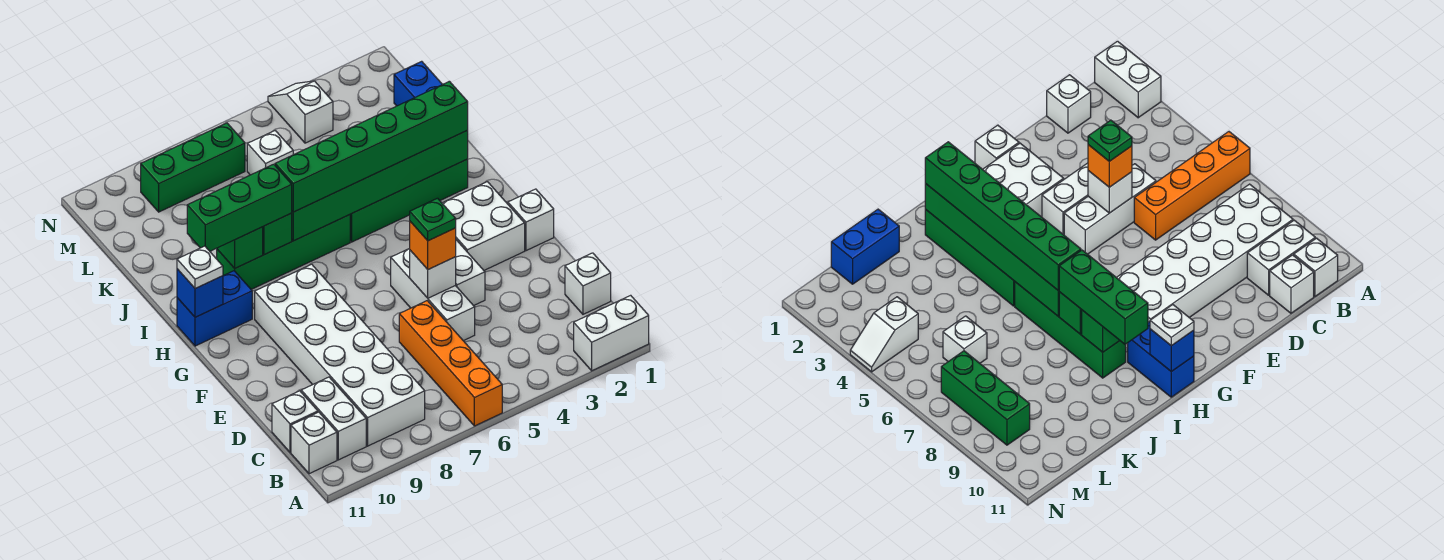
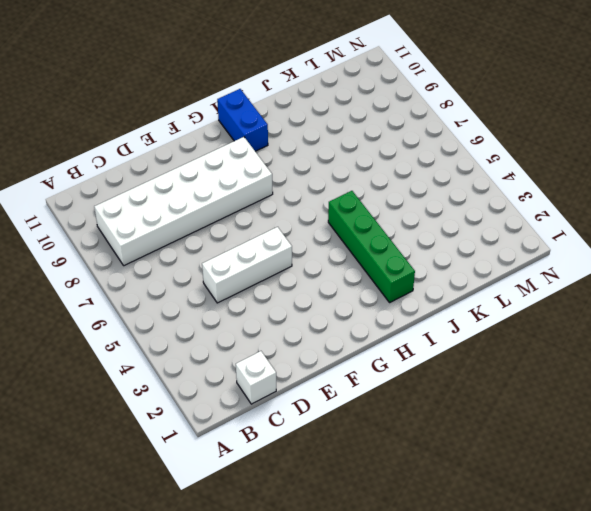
none -> white 1x2 brick [574,295,649,371]
none -> orange 1x4 brick [399,301,502,426]
none -> white 1x2 brick [301,377,366,460]

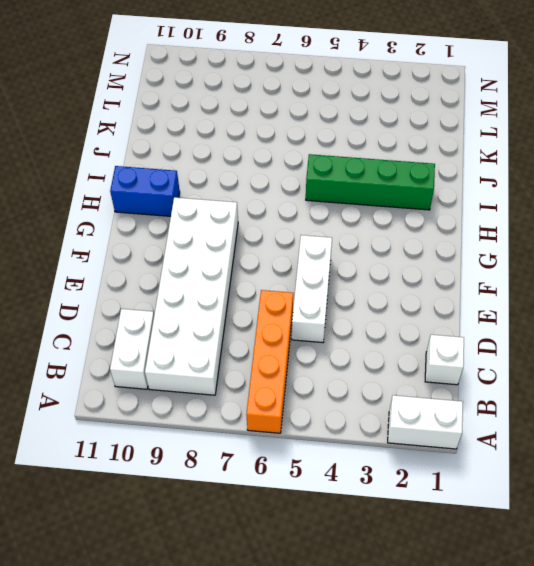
none -> white 1x1 brick [291,412,337,474]
none -> white 1x1 brick [272,391,318,452]
none -> white 1x2 brick [456,240,485,306]

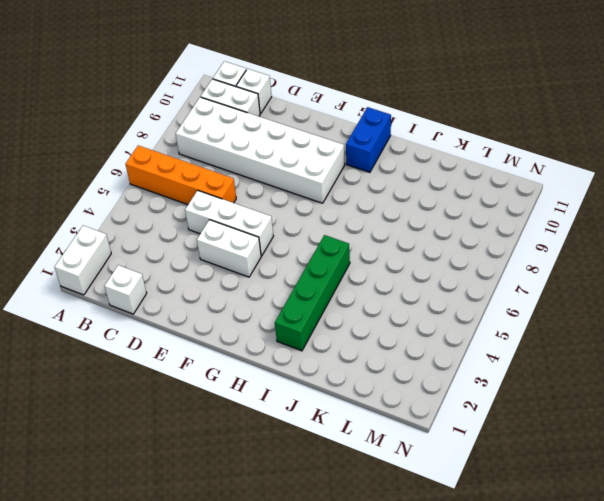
none -> white 1x1 brick [508,189,554,251]
none -> white 2x2 brick [442,182,525,270]
none -> green 1x4 brick [217,215,350,289]

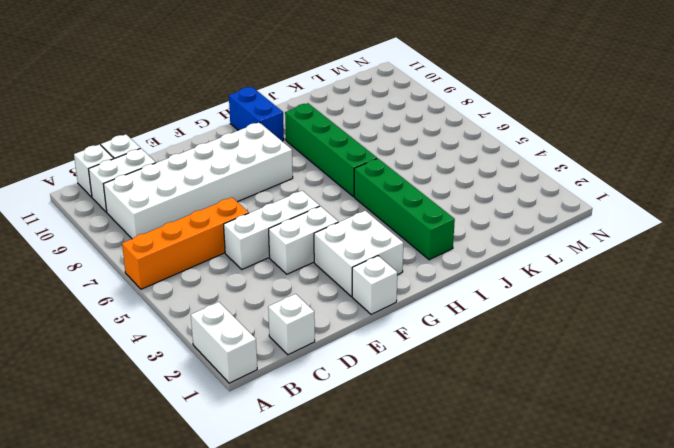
none -> blue 1x2 brick [394,61,442,106]
none -> white 1x1 brick [247,131,293,175]
none -> white 1x2 slope [268,81,333,143]

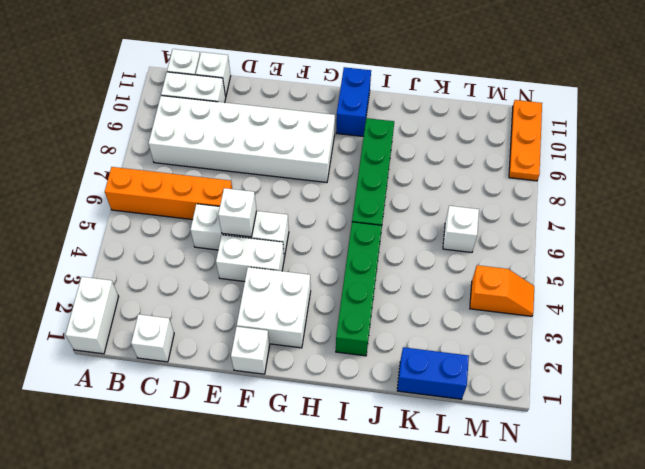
orange 1x2 slope [470,265,534,316] -> white 1x2 slope [268,81,333,143]
orange 1x3 plate [509,100,542,181] -> none
none -> green 1x3 brick [141,123,245,212]
none -> blue 1x1 brick [177,269,223,317]
none -> green 1x6 brick [292,131,468,241]

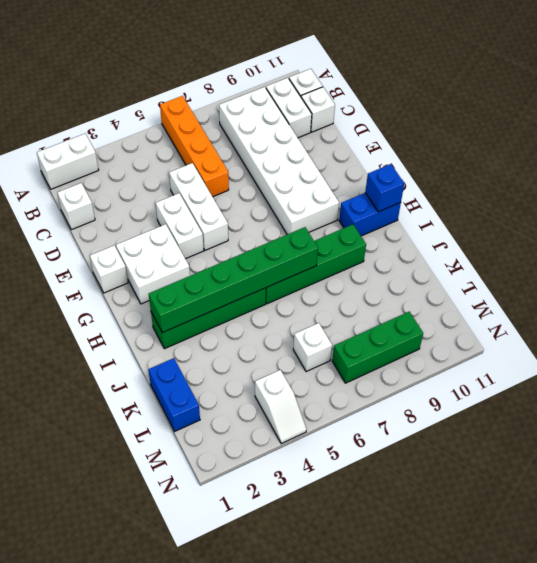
none -> white 1x1 brick [410,250,456,298]
none -> green 1x1 brick [263,213,292,255]
none -> green 1x1 brick [217,227,263,268]

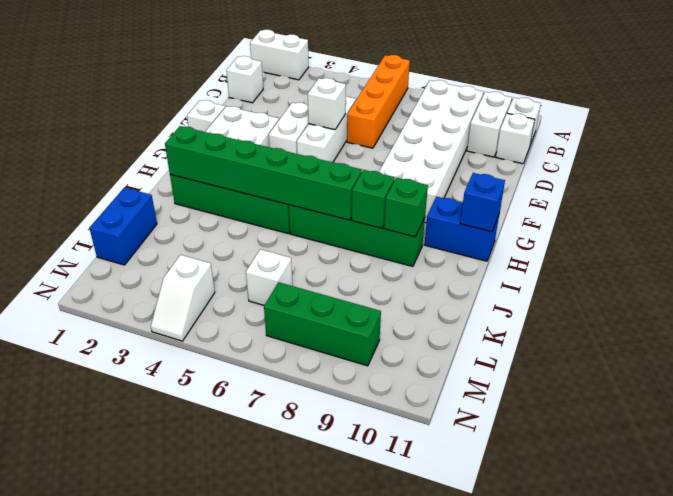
none -> orange 1x1 brick [410,222,456,269]
none -> white 1x1 plate [177,246,223,289]
none -> green 1x6 brick [275,81,468,212]

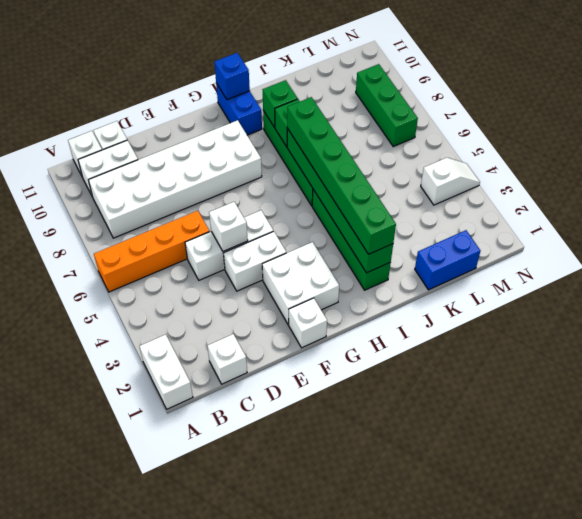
none -> white 1x1 brick [247,131,293,175]
none -> orange 1x1 brick [410,222,456,269]
none -> white 1x1 plate [177,246,223,289]

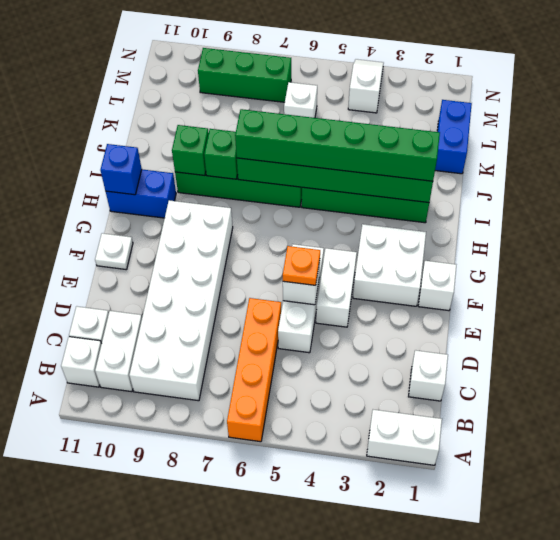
orange 1x1 plate [283,246,320,285] -> orange 1x1 brick [410,222,456,269]
white 1x1 plate [95,233,133,270] -> white 1x1 plate moved to [177,246,223,289]
none -> green 1x3 brick [187,164,292,251]
none -> green 1x1 plate [410,198,456,241]

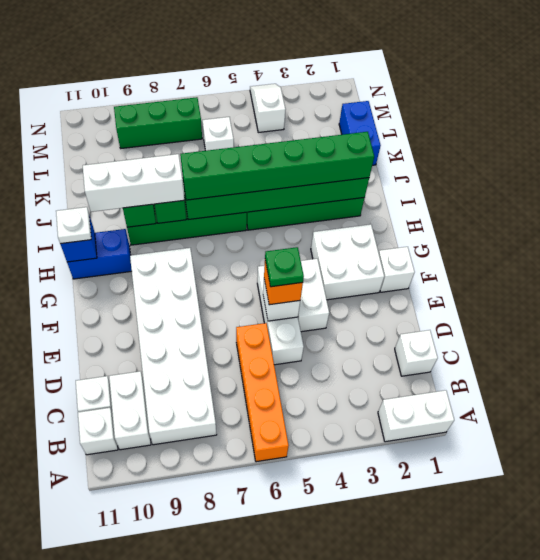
white 1x3 brick [83,154,184,212] -> green 1x3 brick [187,164,292,251]

